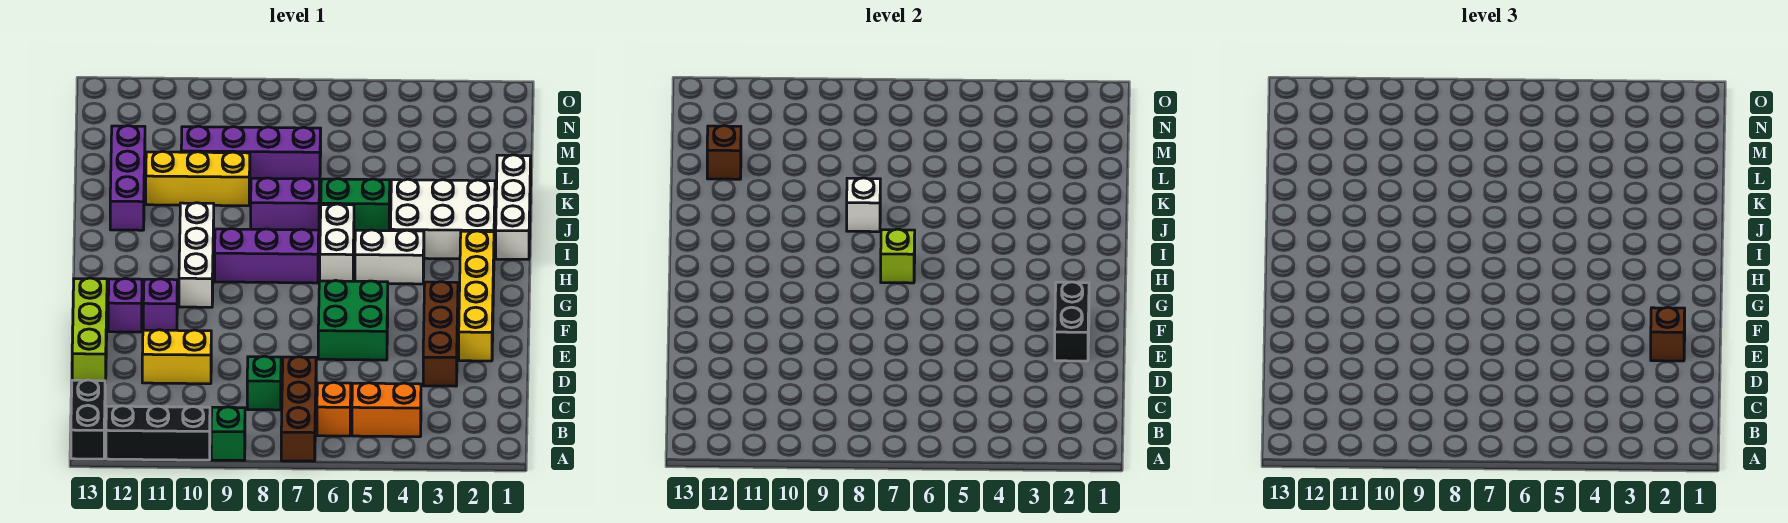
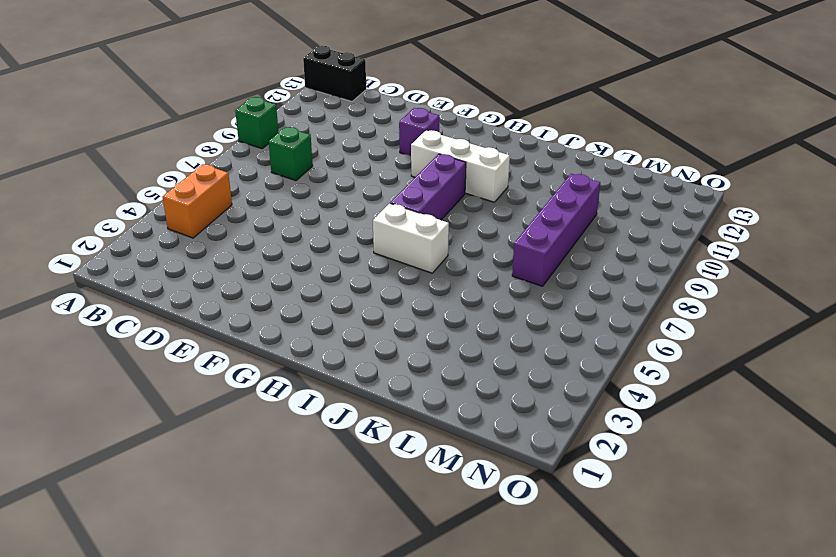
none -> brown 1x3 brick [281,357,316,461]
none -> black 1x3 brick [106,406,210,460]
none -> orange 1x1 brick [317,382,351,436]
none -> brown 1x3 brick [423,282,458,386]

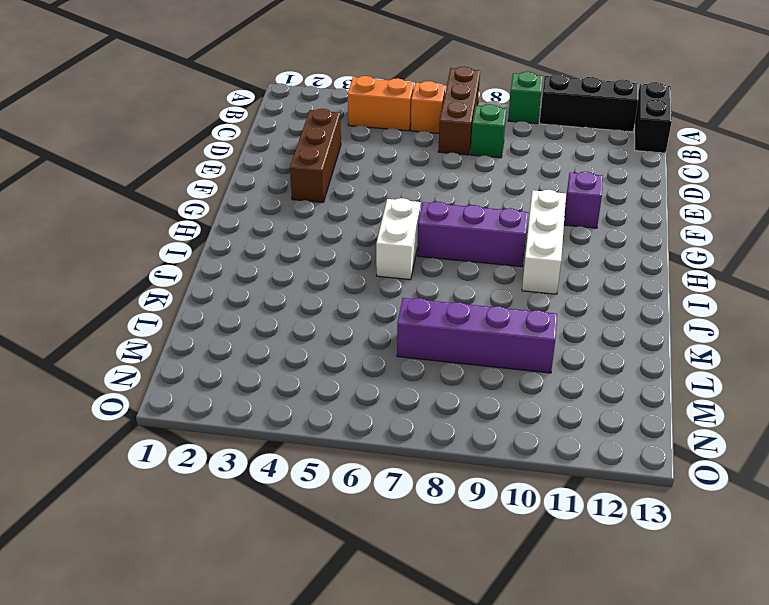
none -> yellow 1x2 brick [142,330,211,384]
none -> lime 1x3 brick [72,278,107,382]
none -> yellow 1x4 brick [459,231,494,361]
none -> green 2x2 brick [318,281,388,360]

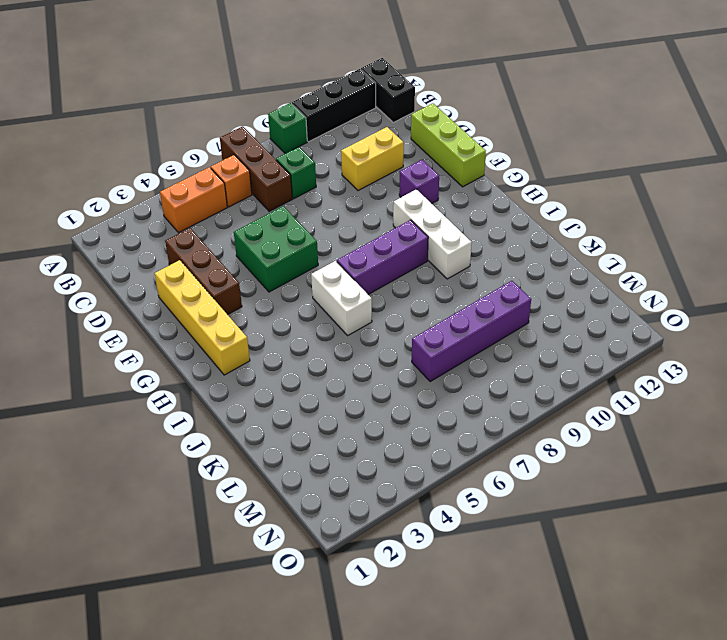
none -> purple 1x1 brick [108,278,142,332]
none -> white 1x2 brick [355,230,424,284]
none -> white 1x3 brick [496,155,531,259]
none -> white 2x3 brick [390,179,495,259]

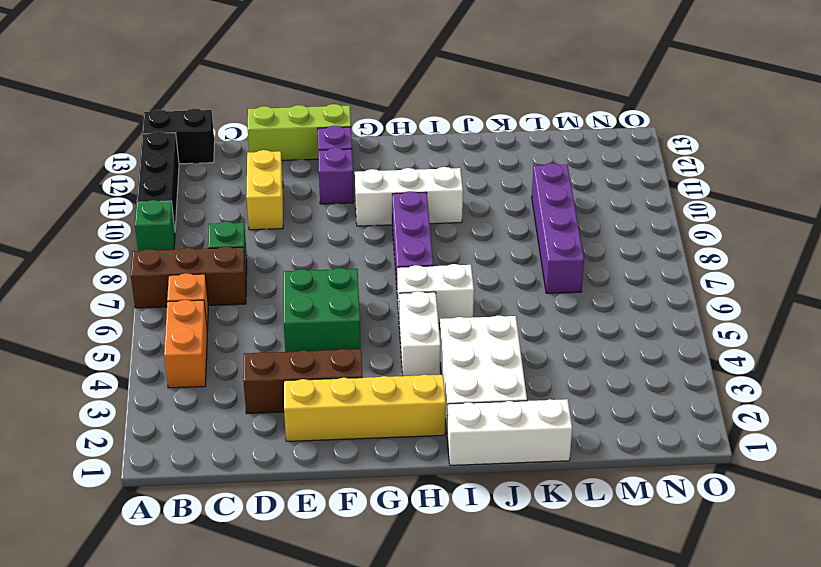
none -> green 1x2 brick [321,179,390,232]
none -> purple 1x2 brick [251,178,320,230]
none -> purple 1x3 brick [110,126,145,230]
none -> yellow 1x3 brick [146,151,250,206]

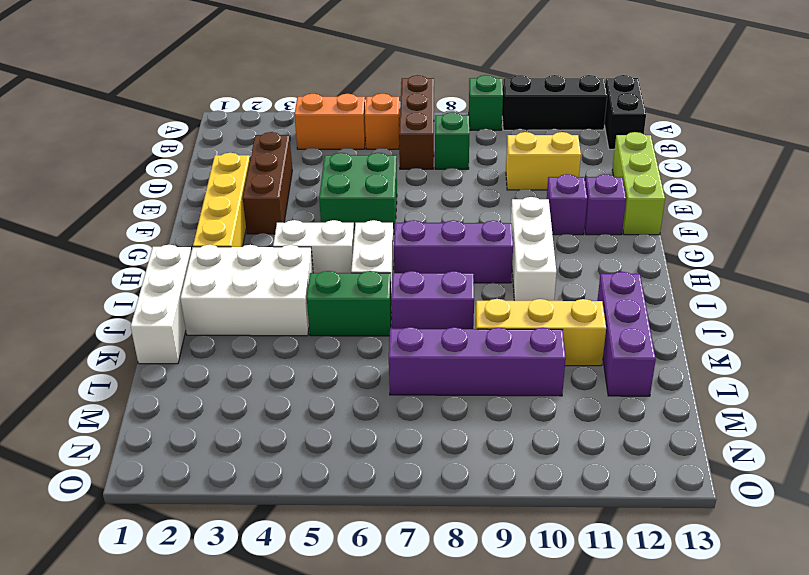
none -> black 1x2 brick [1055,282,1089,361]
none -> lime 1x1 brick [881,229,915,283]
none -> white 1x1 brick [847,178,880,232]
none -> brown 1x1 brick [707,126,741,179]

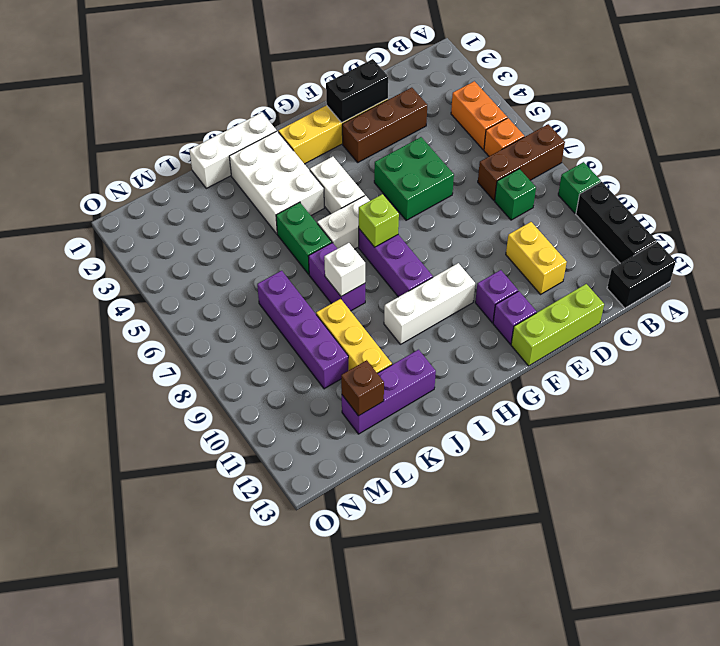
none -> brown 1x1 brick [1651,307,1685,361]

